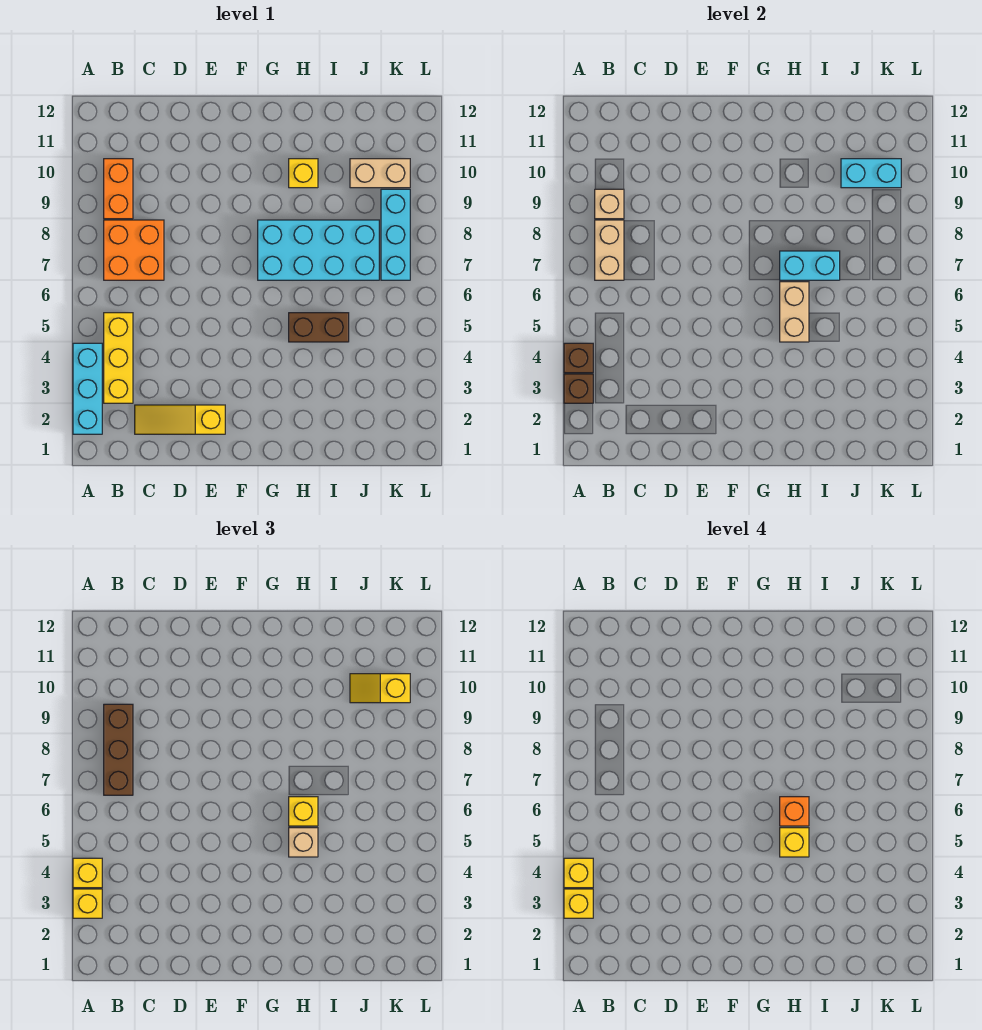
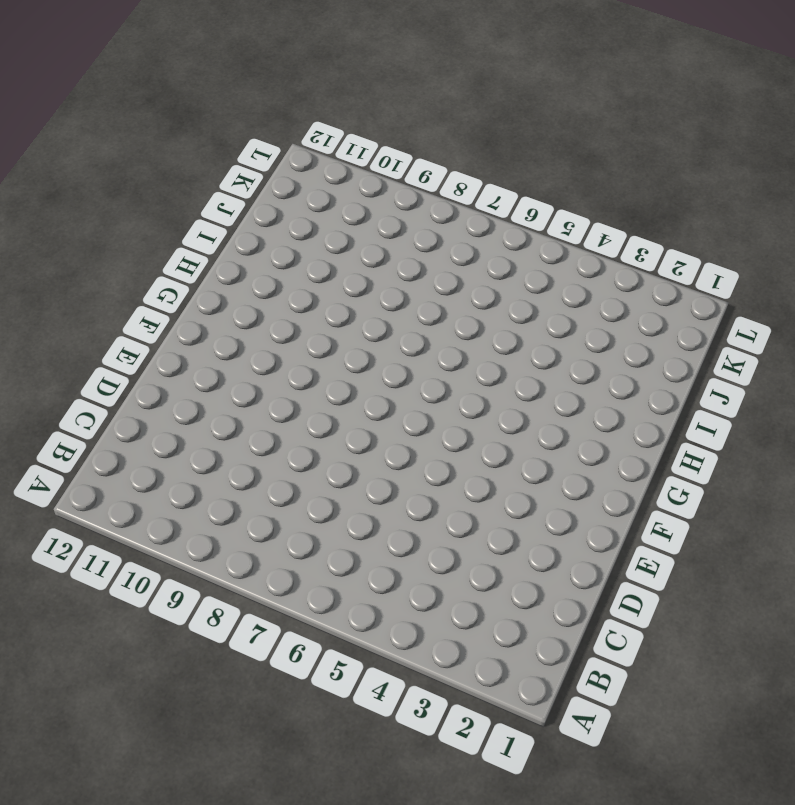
none -> cyan 1x3 brick [73,343,102,434]
none -> yellow 1x3 brick [104,313,133,403]
none -> orange 2x2 brick [104,220,164,280]

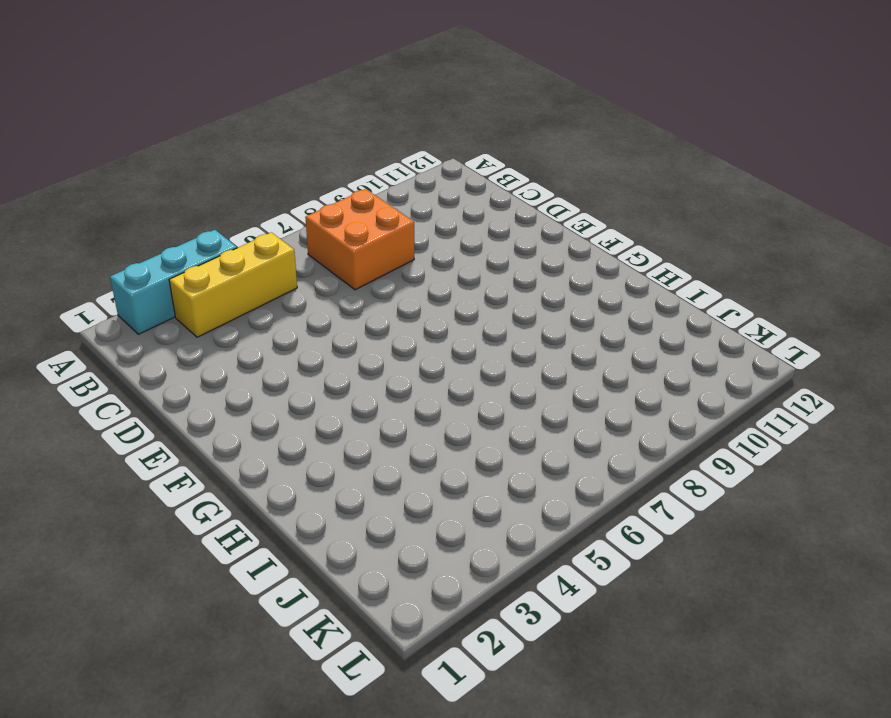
none -> orange 1x2 brick [104,159,133,219]
none -> yellow 1x3 slope [135,405,225,434]
none -> cyan 2x4 brick [258,220,379,280]

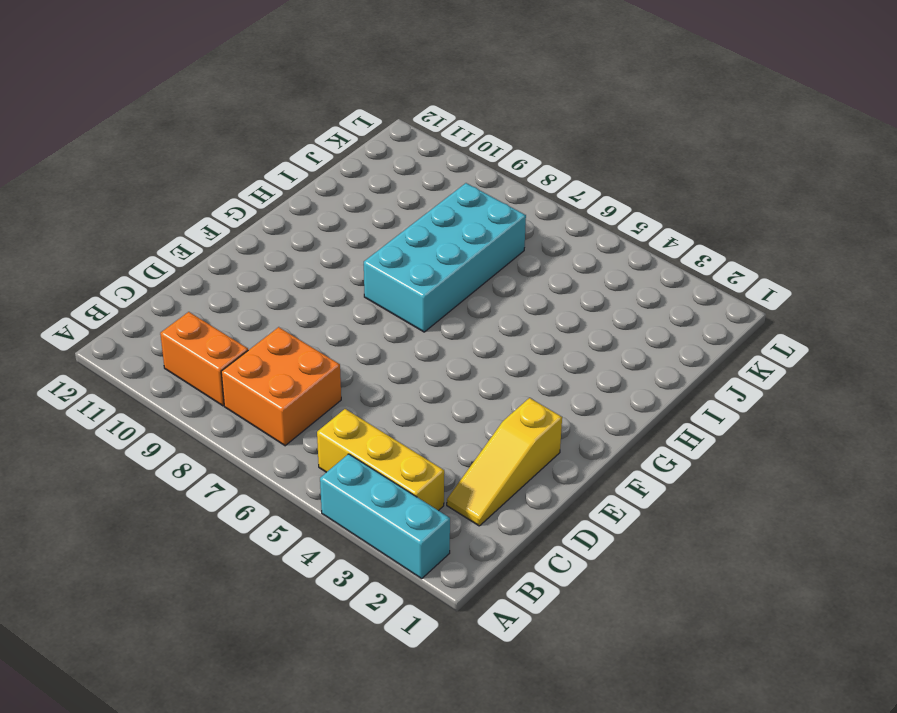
none -> brown 1x2 brick [289,313,349,342]
none -> yellow 1x1 brick [289,159,318,188]
none -> tan 1x2 brick [350,159,410,188]

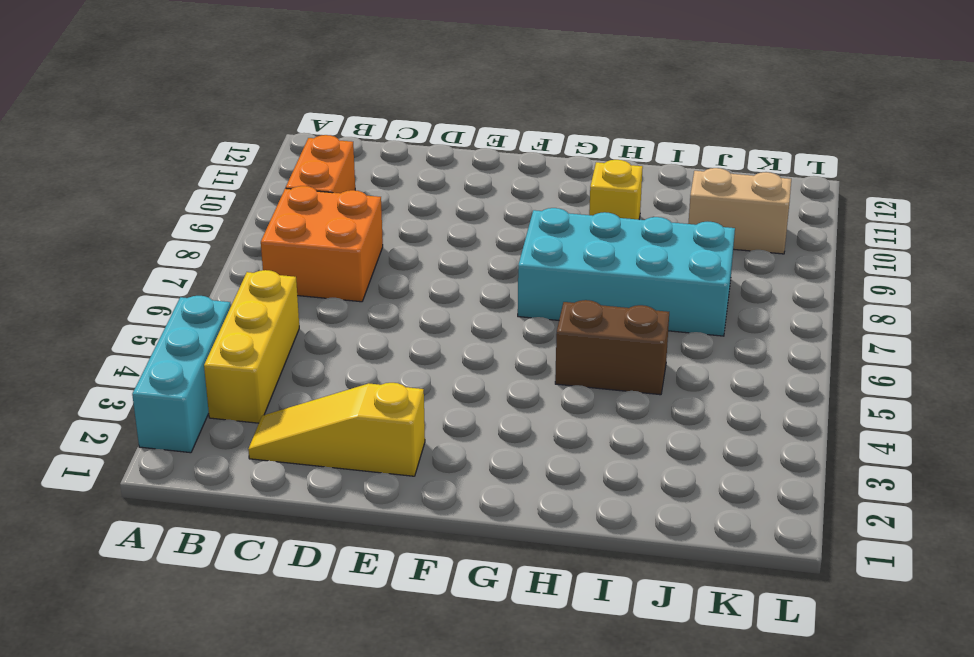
none -> cyan 1x3 brick [381,189,410,280]
none -> brown 1x1 brick [564,374,593,403]
none -> brown 1x1 brick [564,343,593,373]

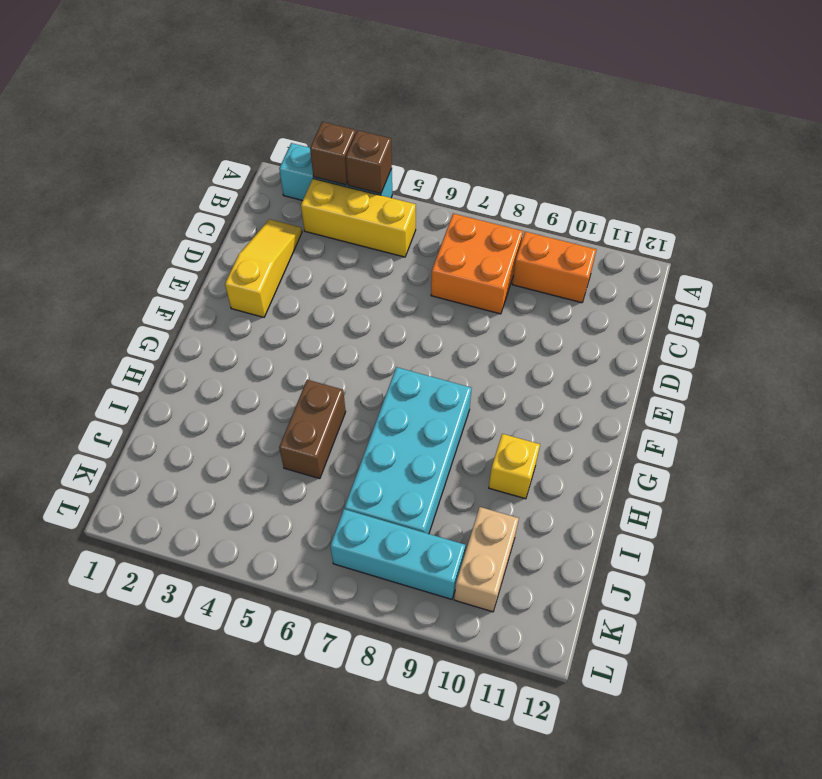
none -> tan 1x2 brick [595,220,624,280]
none -> tan 1x1 brick [595,189,624,219]
none -> tan 1x2 brick [780,282,809,342]

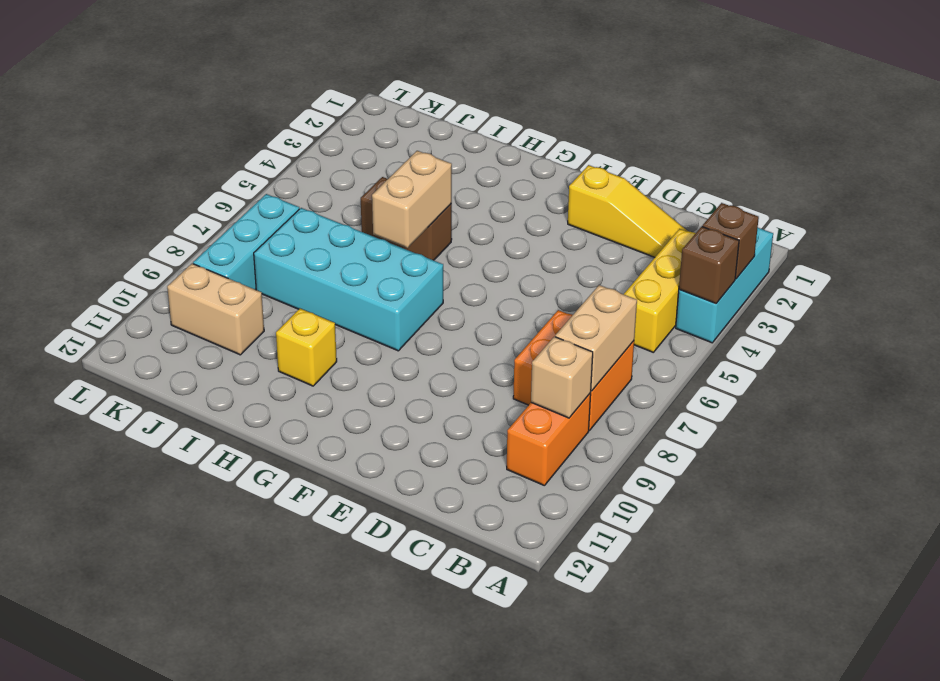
none -> cyan 1x2 brick [780,251,840,280]
none -> cyan 1x2 brick [841,159,901,188]
none -> yellow 1x1 brick [73,889,102,918]

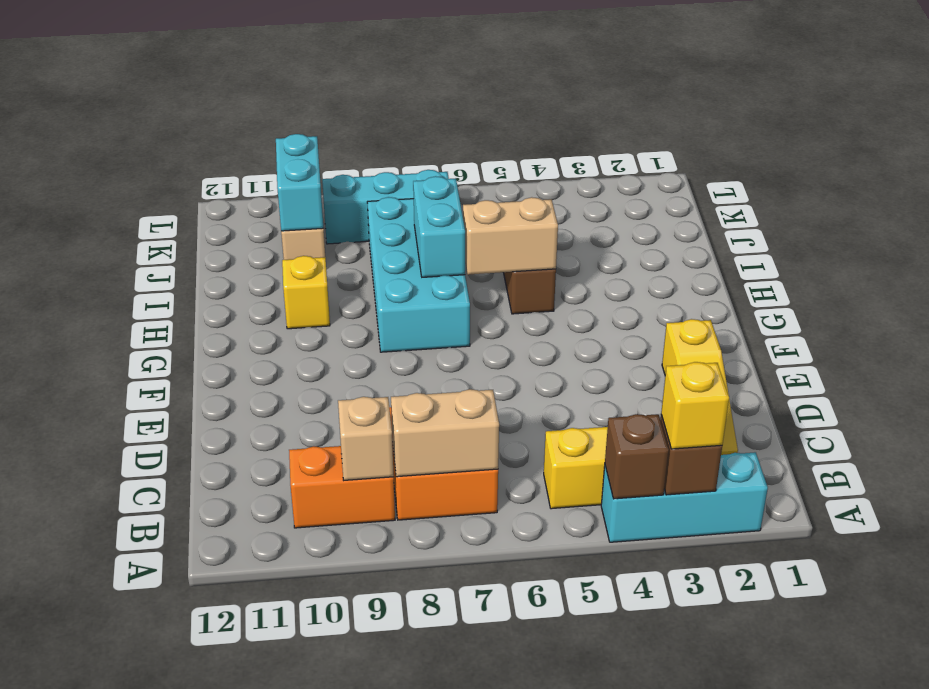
none -> yellow 1x1 brick [73,858,102,888]
none -> brown 1x3 brick [104,704,133,795]
none -> tan 1x1 brick [289,828,318,857]

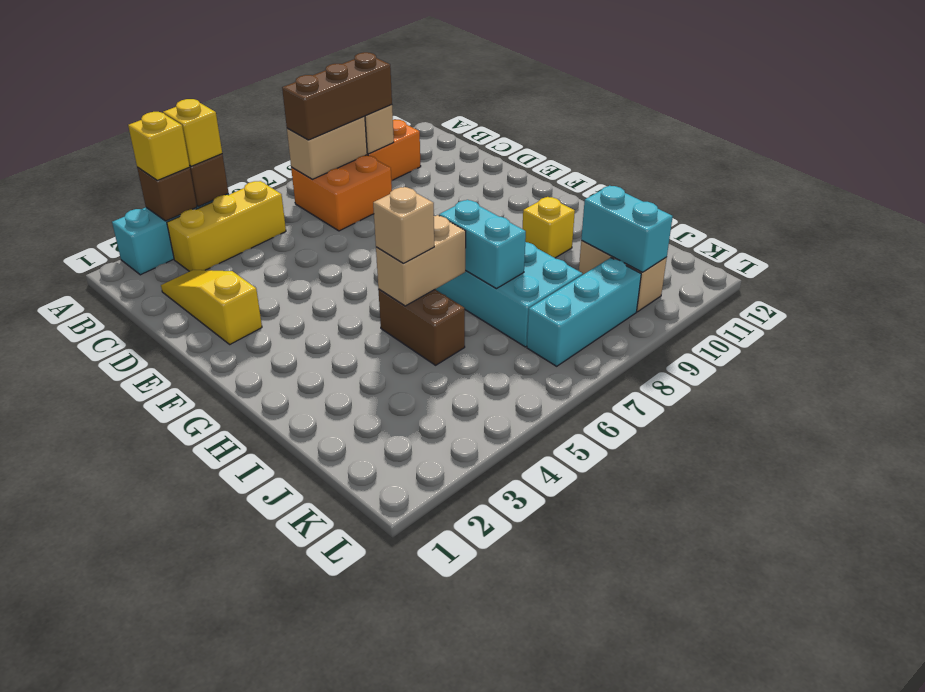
none -> yellow 1x1 brick [289,797,318,826]
none -> yellow 1x2 slope [350,674,410,703]
none -> yellow 1x1 brick [564,889,593,918]

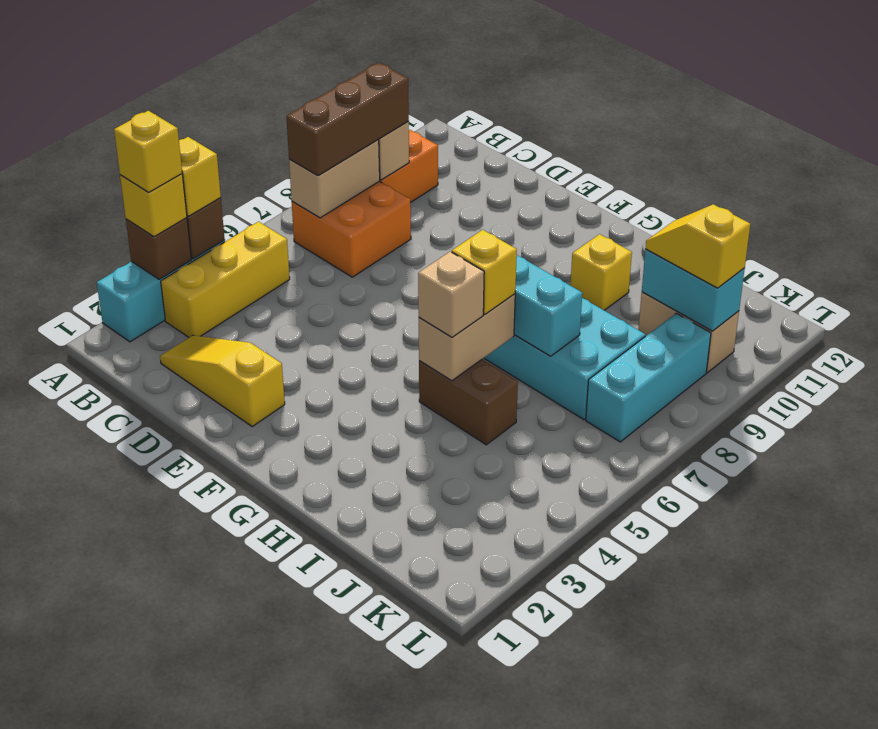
none -> yellow 1x1 brick [564,858,593,888]
none -> yellow 1x1 brick [780,828,809,857]
none -> orange 1x1 brick [780,797,809,826]

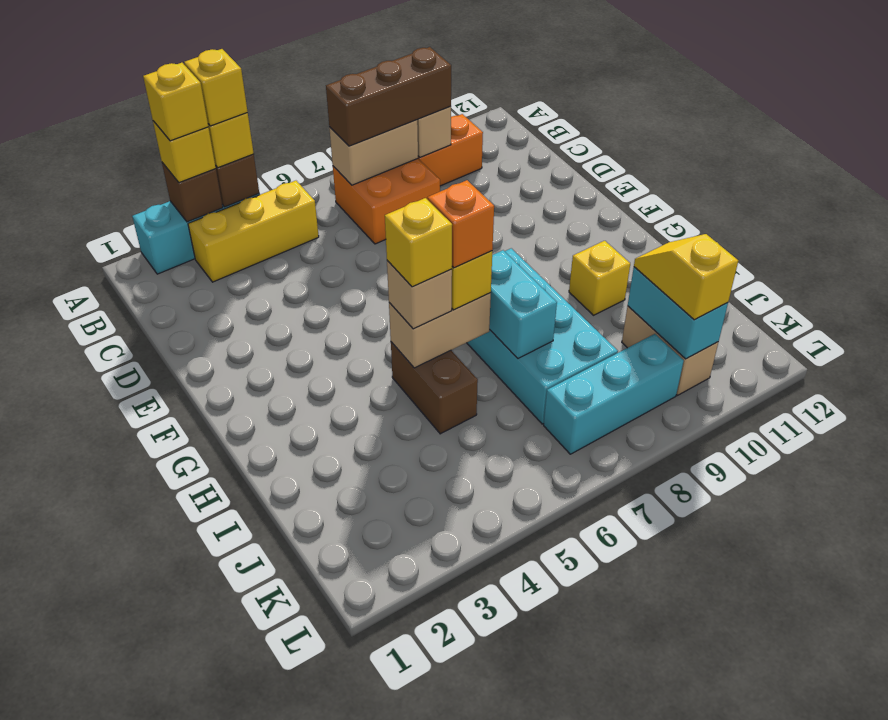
none -> yellow 1x3 slope [135,405,225,434]

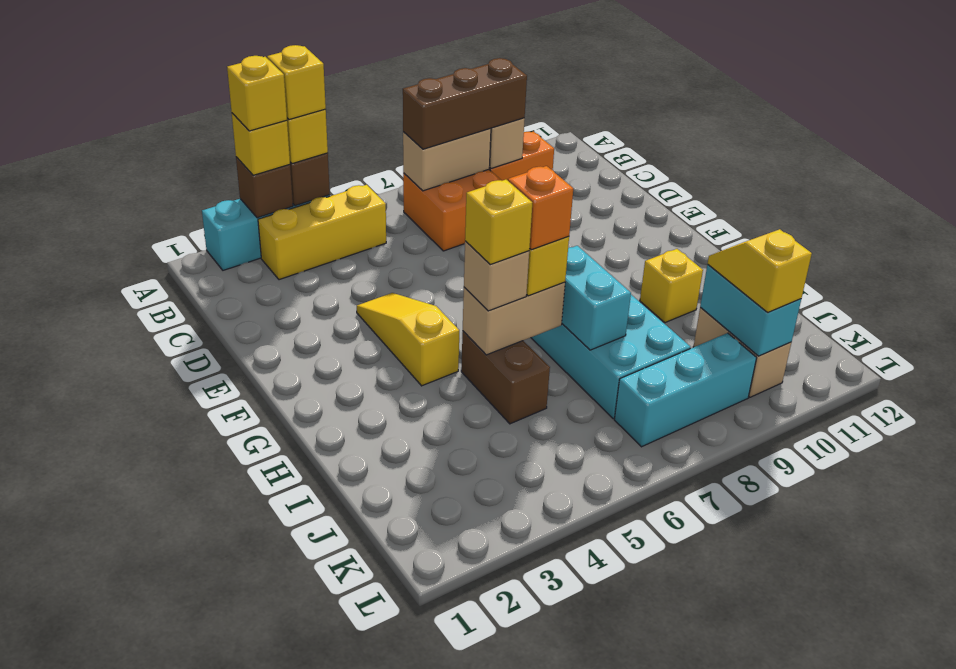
yellow 1x3 slope [357,293,459,386] -> yellow 1x3 slope moved to [135,405,225,434]

